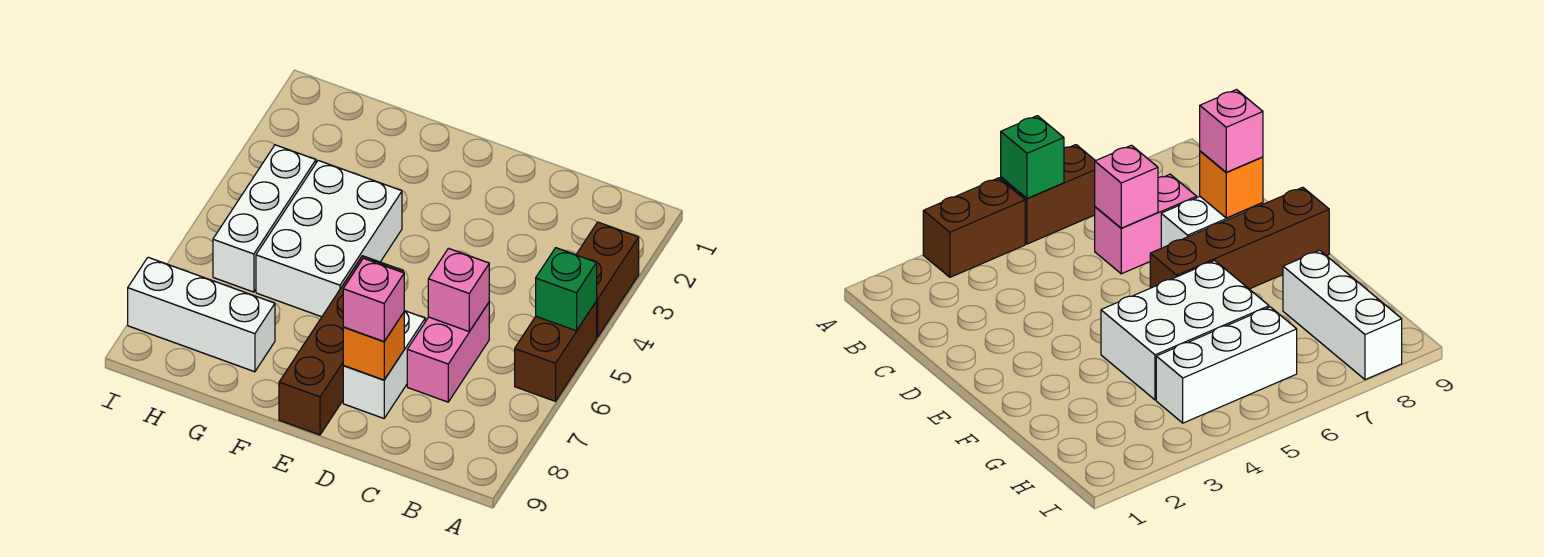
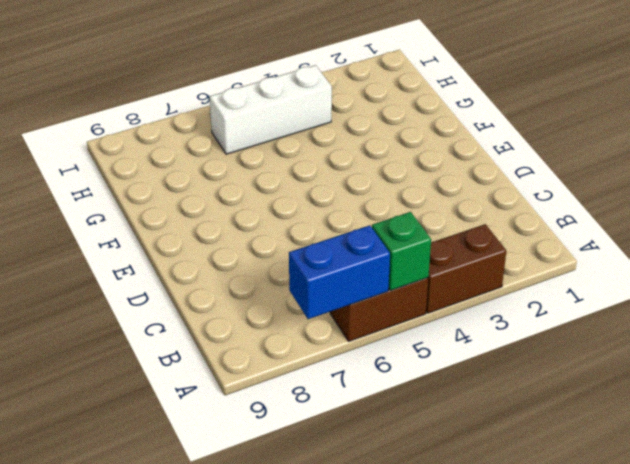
blue 1x2 brick [289,225,390,319] -> none
none -> pink 1x2 brick [407,303,489,402]
none -> white 1x2 brick [343,311,425,418]
none -> brown 1x4 brick [279,256,403,435]

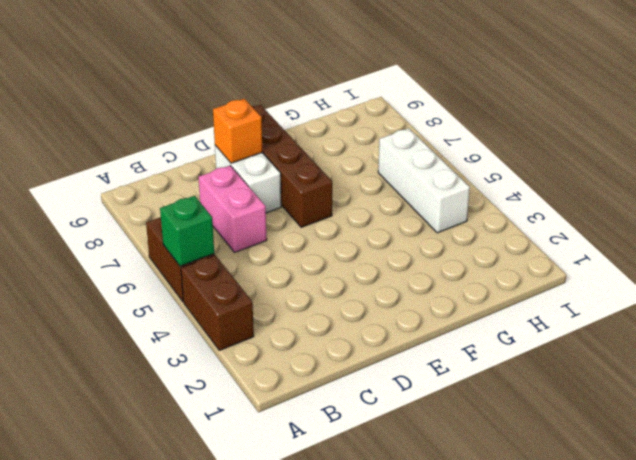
none -> white 2x3 brick [256,161,402,317]
none -> white 1x3 brick [128,257,275,372]
none -> pink 1x1 brick [428,248,489,331]

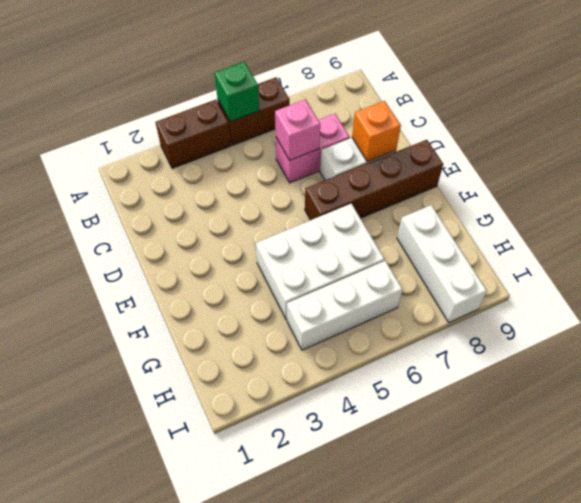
none -> pink 1x1 brick [343,258,404,342]

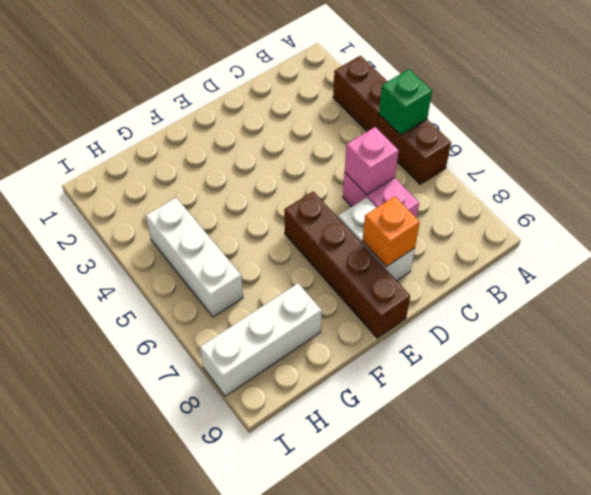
none -> white 2x3 brick [256,161,402,317]
none -> pink 1x1 brick [343,258,404,342]

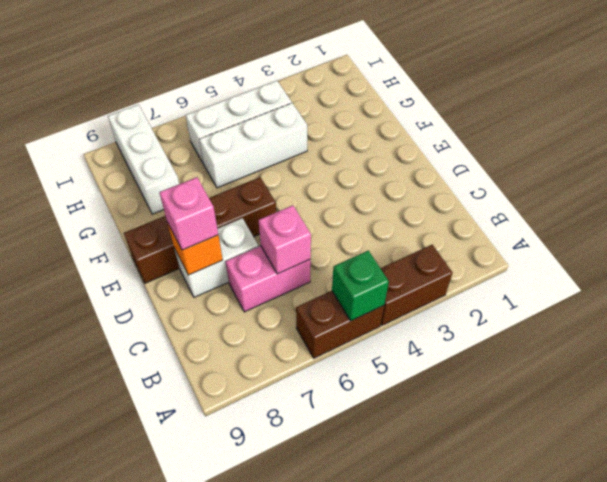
white 1x3 brick [199,103,307,188] -> white 2x3 brick [256,161,402,317]

